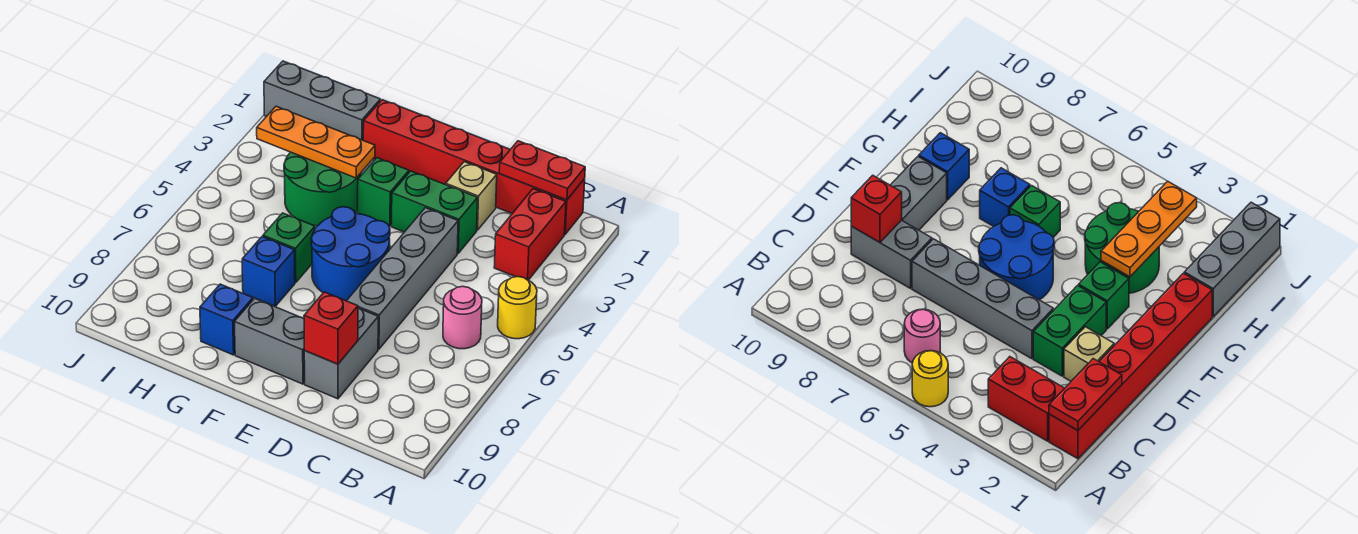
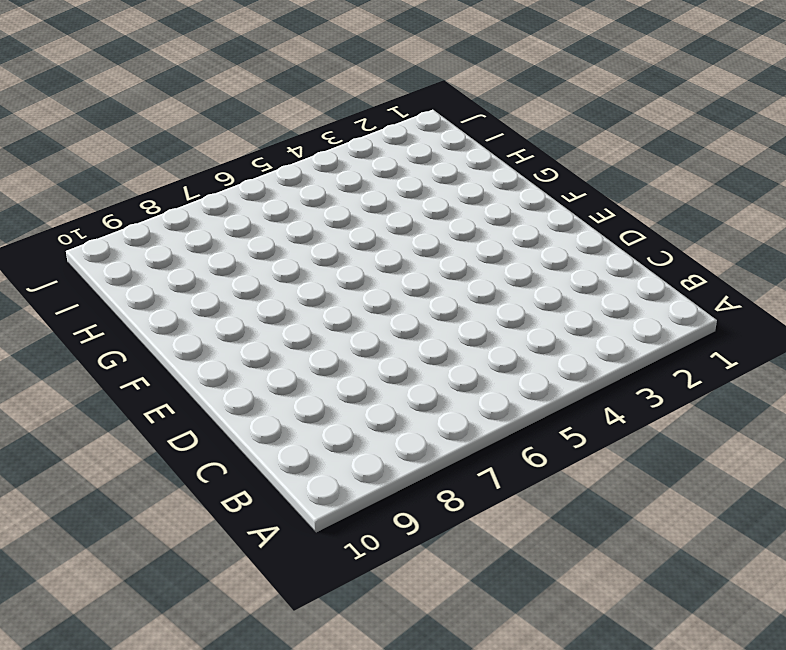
none -> yellow 1x1 round brick [498,277,537,339]
none -> red 1x6 brick [363,100,585,234]
none -> red 1x2 brick [494,189,566,280]

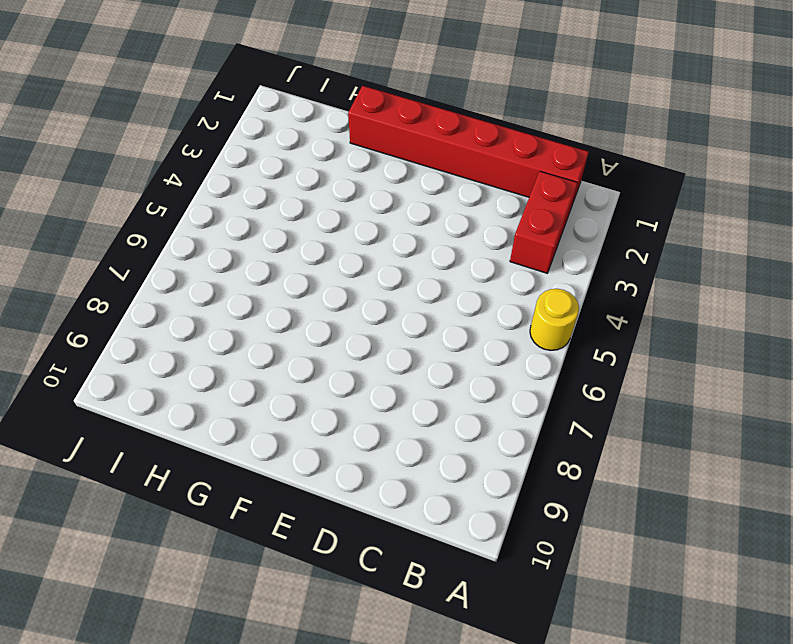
none -> pink 1x1 round brick [443,286,482,349]
none -> tan 1x1 brick [446,162,497,230]
none -> green 1x2 brick [392,171,478,253]

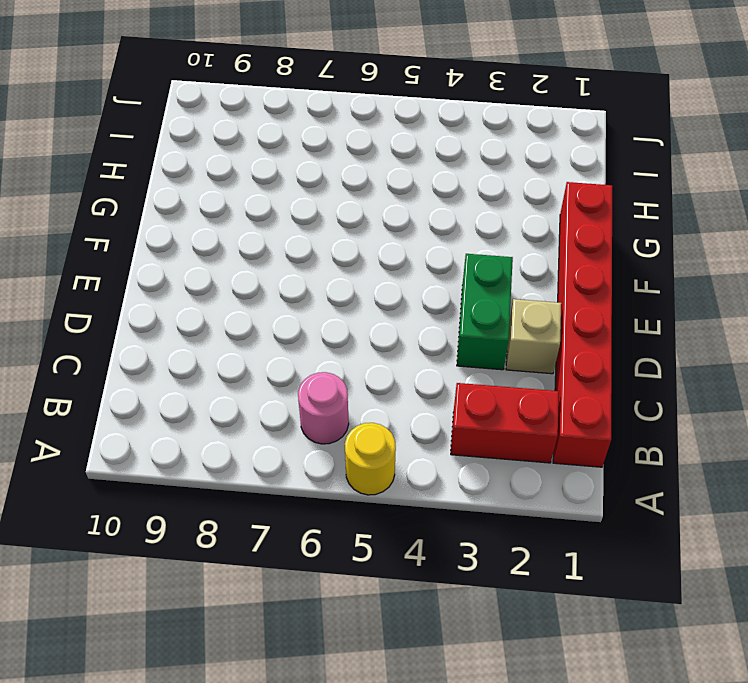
none -> grey 1x4 brick [347,208,458,349]
none -> grey 1x2 brick [304,308,378,399]
none -> blue 2x2 round brick [311,207,390,301]

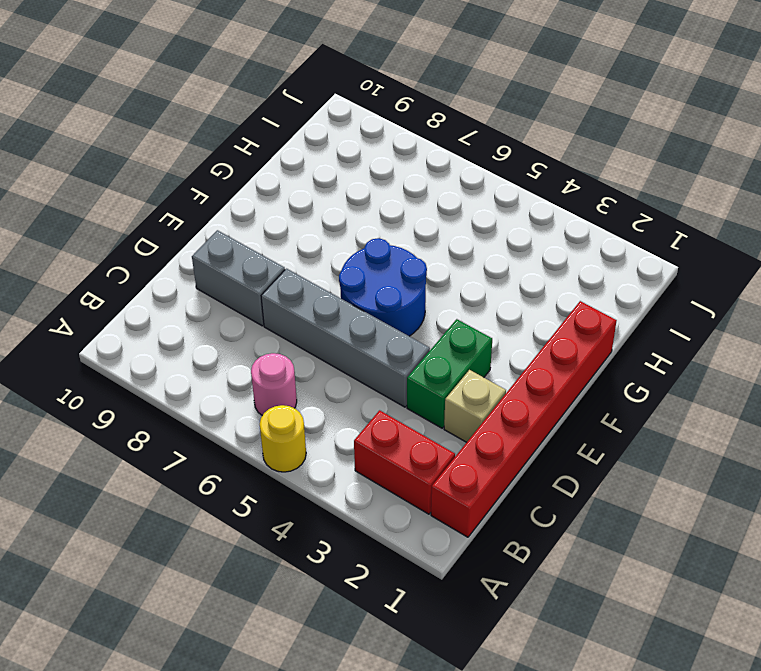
none -> grey 1x2 brick [235,298,305,384]
none -> green 1x1 brick [358,158,409,226]
none -> green 2x2 round brick [284,152,361,226]

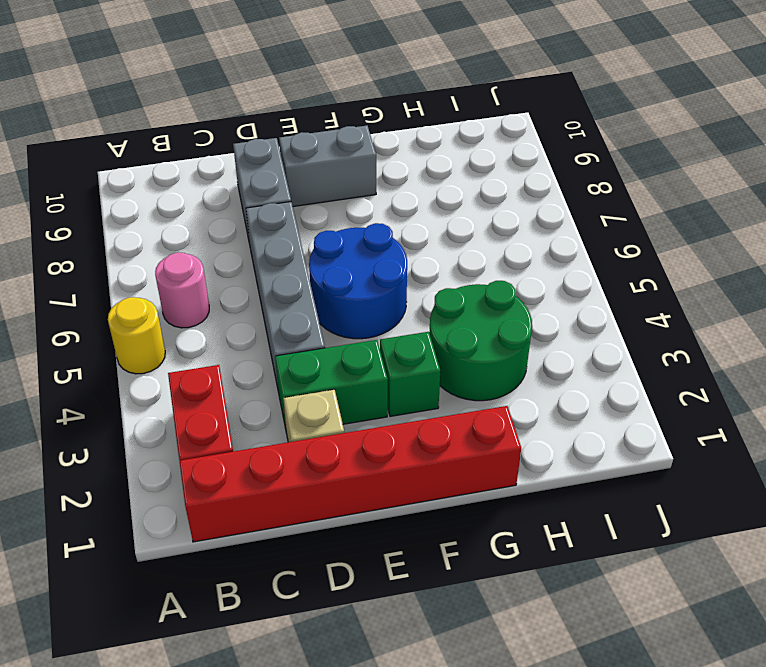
none -> green 1x1 brick [263,213,315,283]
none -> blue 1x1 brick [242,237,295,306]
none -> blue 1x1 brick [200,284,253,355]

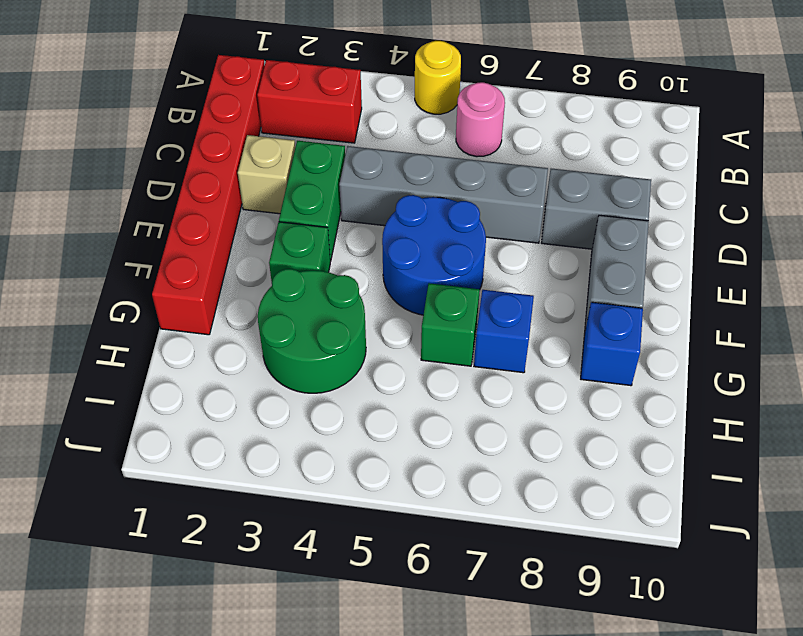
none -> grey 1x3 brick [264,61,380,140]
none -> red 1x2 plate [499,141,585,200]
none -> red 1x1 brick [304,292,358,364]

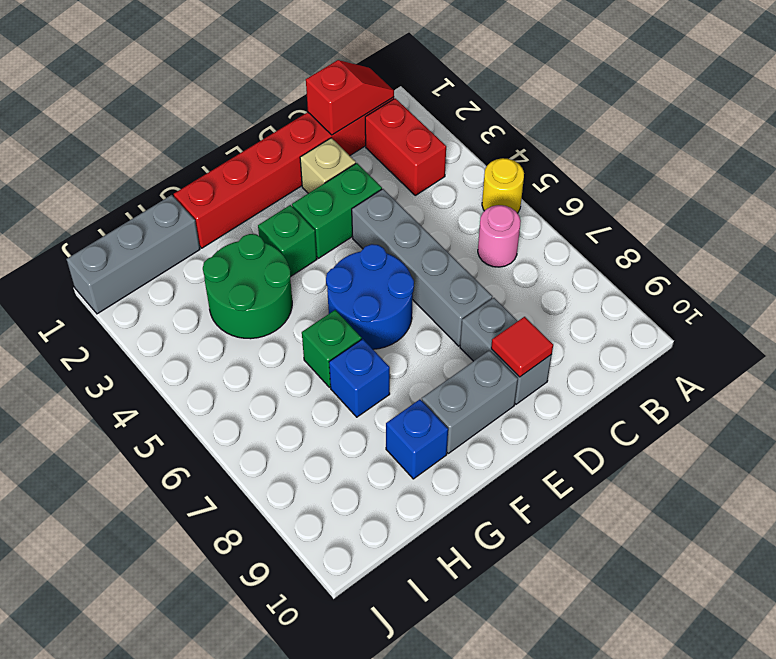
red 1x2 slope [306,60,394,135] -> red 1x2 plate [499,141,585,200]
red 1x1 tile [491,317,553,377] -> red 1x1 brick [304,292,358,364]
none -> orange 1x3 plate [257,106,375,178]

